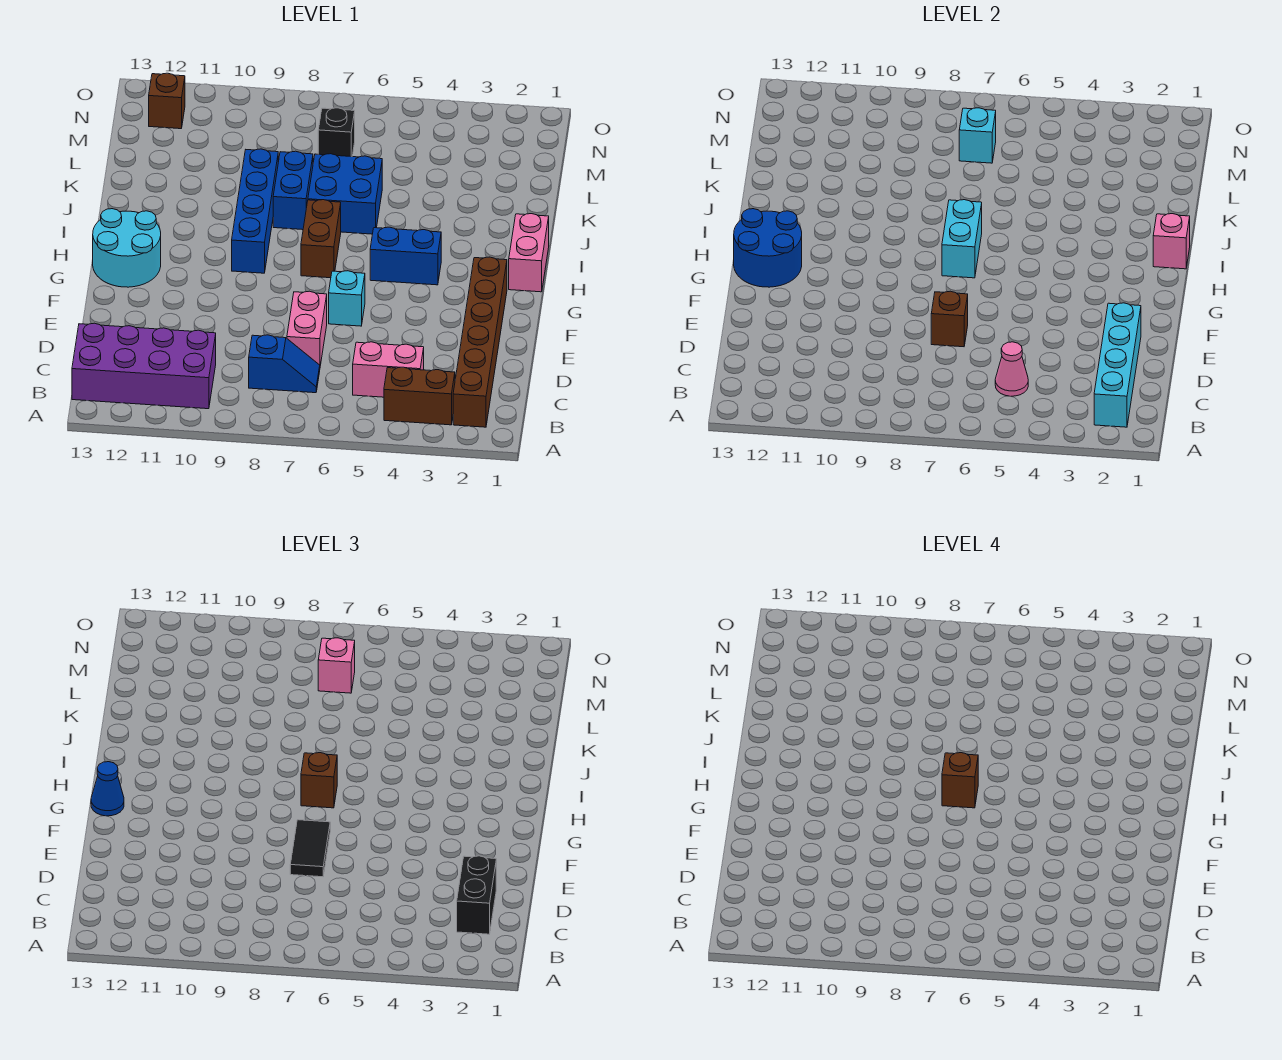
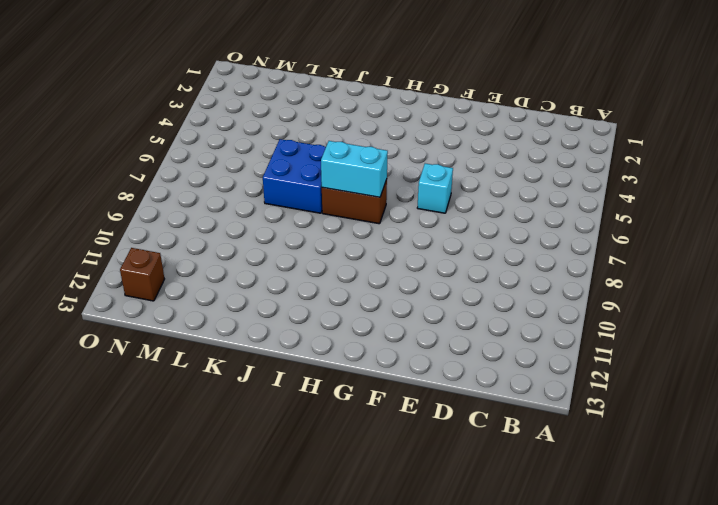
none -> brown 1x6 brick [453,257,507,427]
none -> brown 1x2 brick [384,367,455,425]
none -> purple 2x4 brick [72,323,216,409]

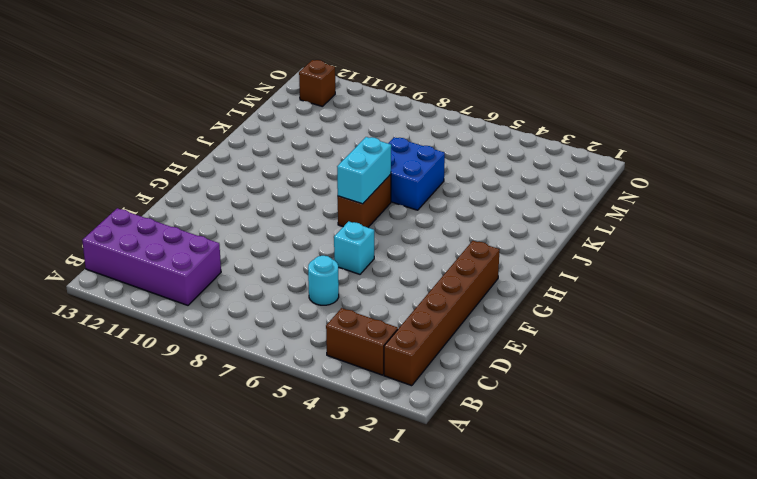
cyan 1x1 round brick [308,256,339,305] -> none
none -> pink 1x2 brick [353,342,424,397]
none -> blue 1x2 slope [249,335,320,393]
none -> pink 1x2 brick [287,291,327,366]

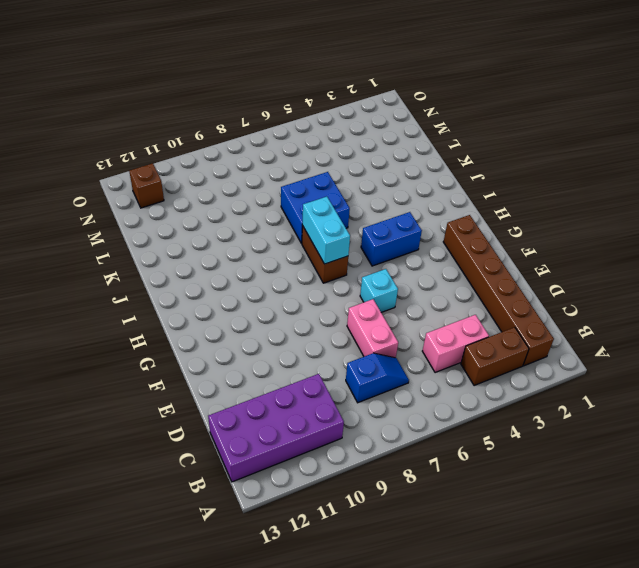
none -> cyan 2x2 round brick [93,209,161,287]
none -> pink 1x2 brick [509,214,549,292]
none -> blue 1x4 brick [232,149,278,273]

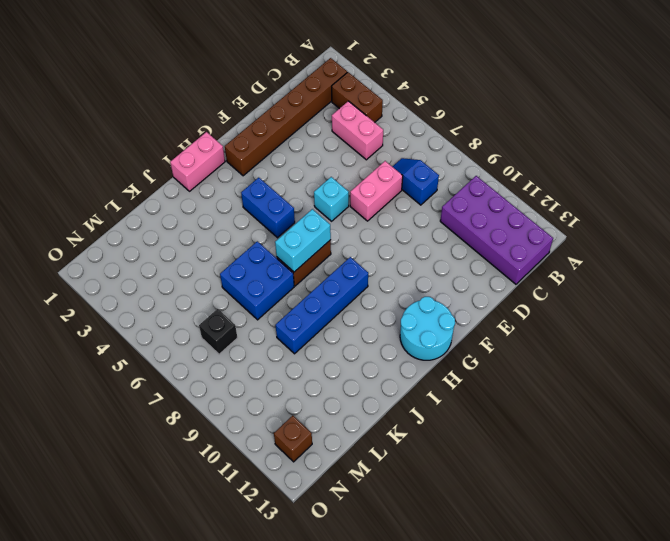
none -> blue 1x2 brick [273,151,313,230]
none -> cyan 1x4 brick [1094,303,1141,427]
none -> pink 1x1 cone [995,342,1028,396]

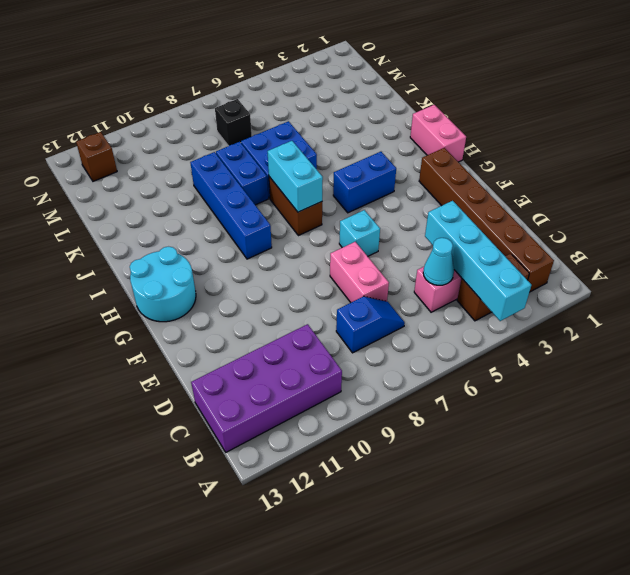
cyan 1x4 brick [425,201,531,321] -> cyan 1x4 brick moved to [1094,303,1141,427]
cyan 1x1 cone [423,238,454,285] -> pink 1x1 cone [995,342,1028,396]
none -> brown 1x1 brick [931,291,968,347]
none -> blue 2x2 round brick [734,209,802,287]
none -> pink 1x1 brick [1153,214,1190,269]

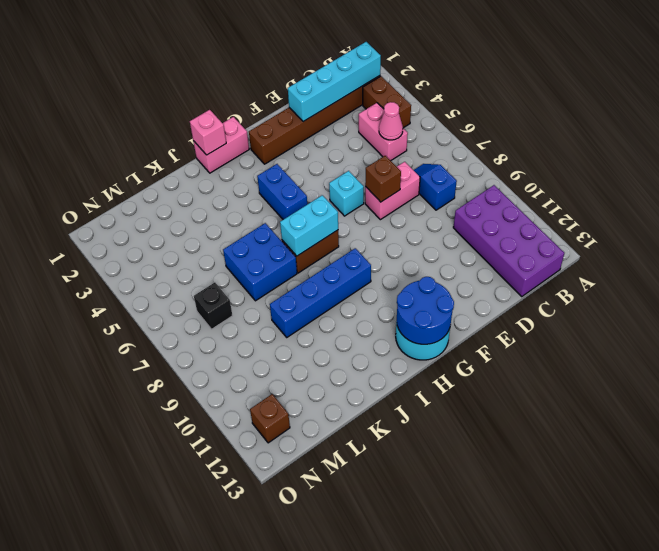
none -> blue 1x2 brick [273,151,313,230]
none -> cyan 1x1 brick [959,108,996,163]
none -> black 1x2 brick [457,856,496,934]

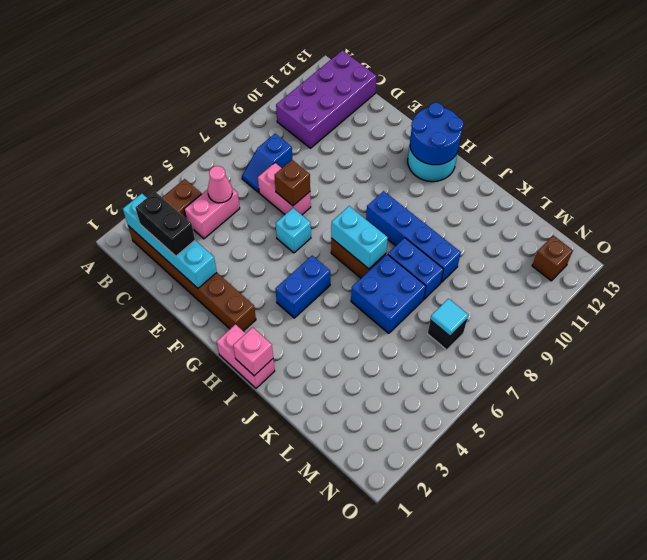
cyan 1x1 tile [430,299,468,336] -> cyan 1x1 brick [959,108,996,163]
none -> black 1x2 tile [290,820,330,877]
none -> blue 1x1 cone [91,762,124,816]
none -> brown 1x1 brick [301,753,337,808]

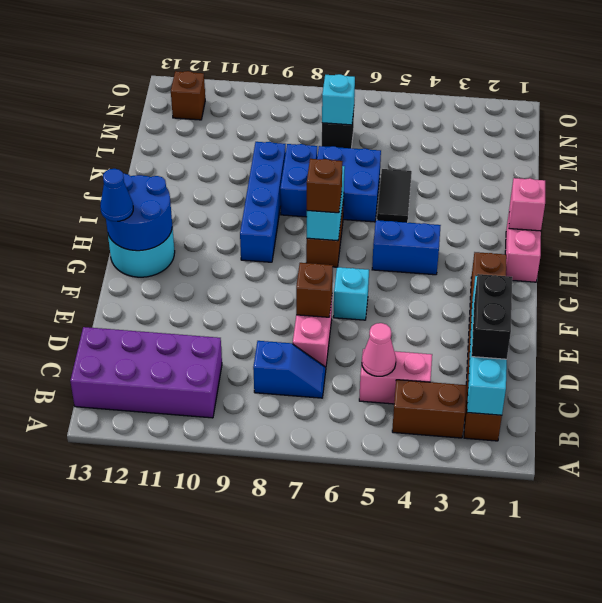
black 1x2 tile [377,169,412,223] -> black 1x2 tile moved to [290,820,330,877]
none -> pink 1x1 brick [318,638,355,693]
none -> brown 1x1 brick [942,753,978,808]

